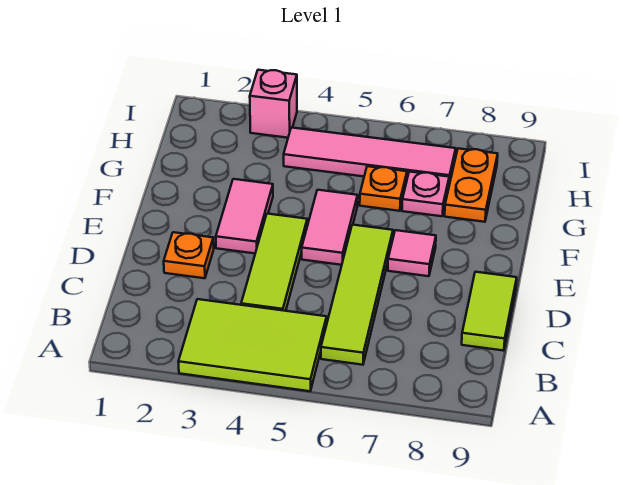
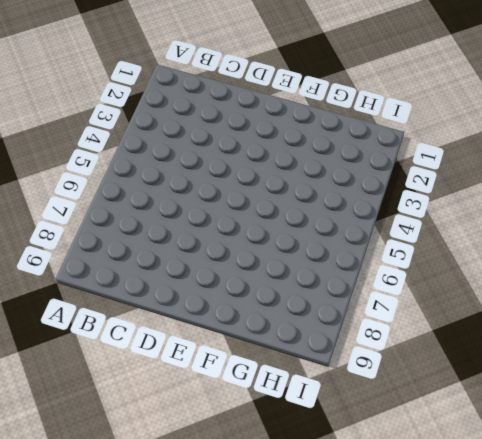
none -> lime 2x3 tile [178,299,327,391]
none -> lime 1x4 tile [321,225,393,365]
none -> lime 1x3 tile [241,214,307,311]

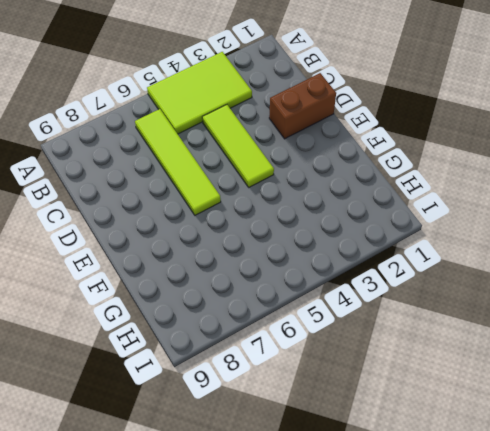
brown 1x2 brick [269,73,336,139] -> orange 1x1 plate [164,232,214,278]
none -> lime 1x2 tile [462,272,517,351]
none -> pink 1x2 tile [216,179,273,253]
none -> pink 1x2 tile [302,190,358,265]

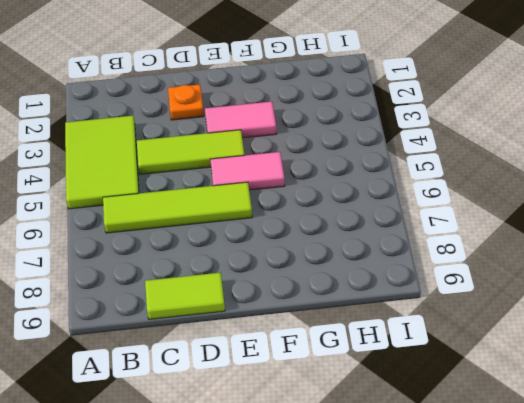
none -> pink 1x1 tile [388,230,436,276]
none -> orange 1x1 plate [360,166,407,211]
none -> pink 1x1 plate [402,172,449,216]

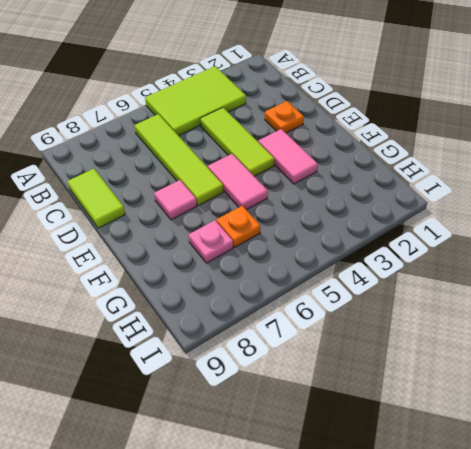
none -> orange 1x2 plate [445,148,498,222]
none -> pink 1x4 tile [284,128,456,185]
none -> pink 1x1 brick [250,70,297,138]

